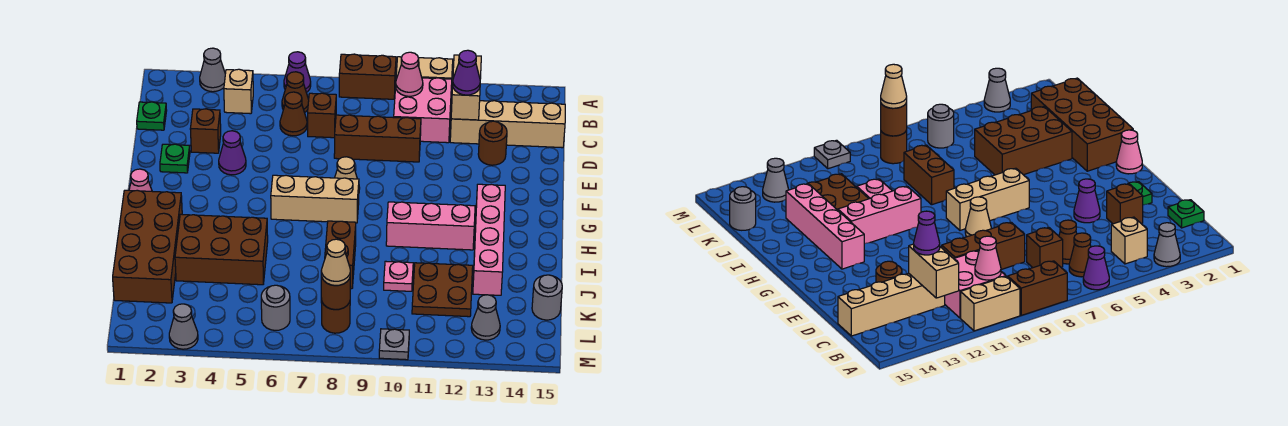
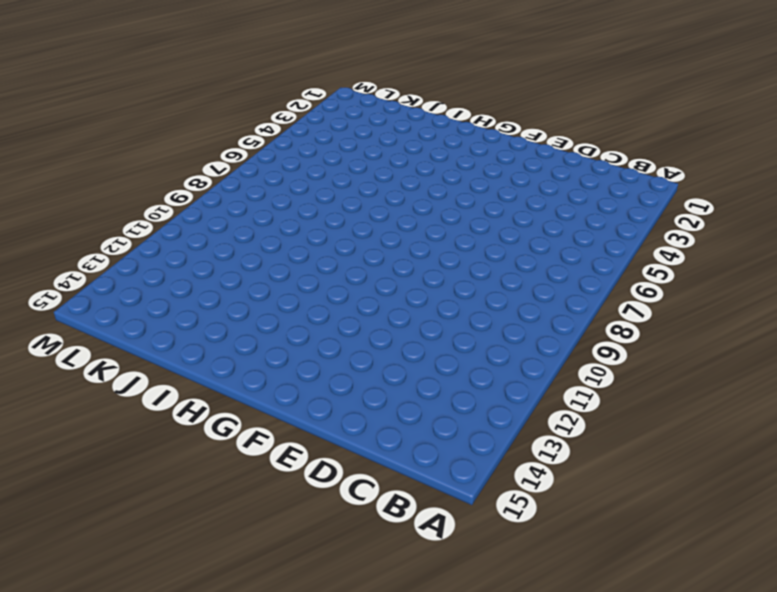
none -> grey 1x1 cone [200,48,225,92]
none -> purple 1x1 cone [284,52,311,92]
none -> brown 1x2 brick [339,54,396,99]
none -> tan 1x2 brick [396,57,453,89]

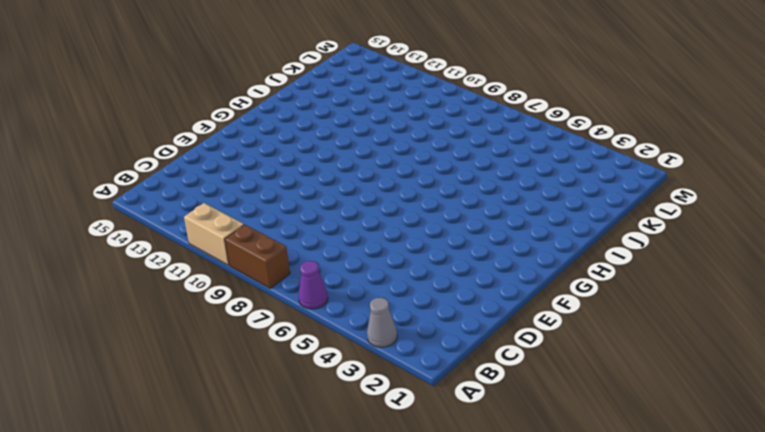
none -> tan 1x1 brick [224,69,253,114]
none -> brown 1x1 cone [282,72,309,113]
none -> pink 2x2 brick [394,77,452,143]
none -> green 1x1 plate [137,102,167,130]

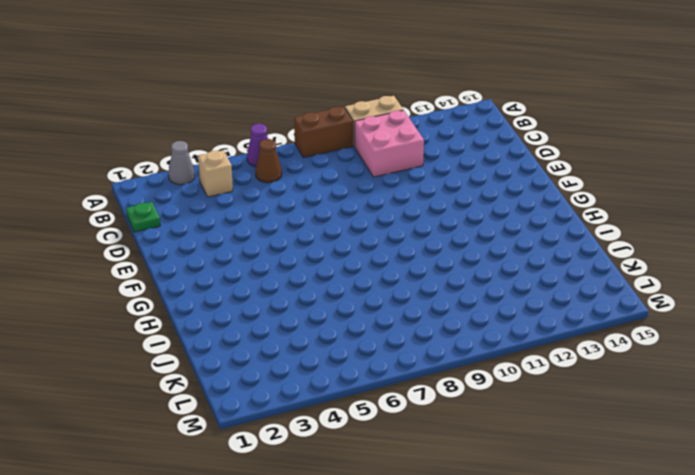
none -> brown 1x1 cone [280,92,307,136]
none -> brown 1x1 brick [308,93,336,138]
none -> tan 1x4 brick [450,101,565,148]
none -> brown 1x1 brick [190,109,221,153]

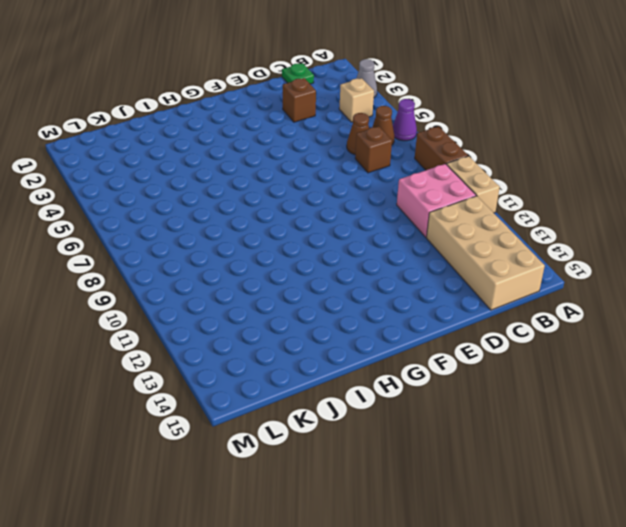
tan 2x4 brick [426,196,545,310] -> tan 1x4 brick [450,101,565,148]
none -> brown 1x3 brick [334,115,421,162]
none -> brown 1x1 round brick [478,121,507,165]
none -> green 1x1 plate [160,144,190,173]
none -> purple 1x1 cone [219,131,246,175]

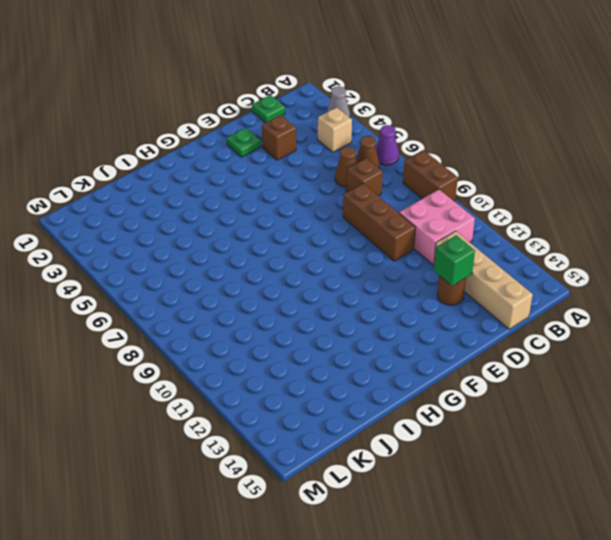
green 1x1 brick [434,235,475,286] -> none
none -> tan 1x2 brick [396,57,453,89]
none -> purple 1x1 cone [219,131,246,175]
none -> tan 1x1 cone [335,157,360,189]
none -> pink 1x1 cone [129,169,152,191]

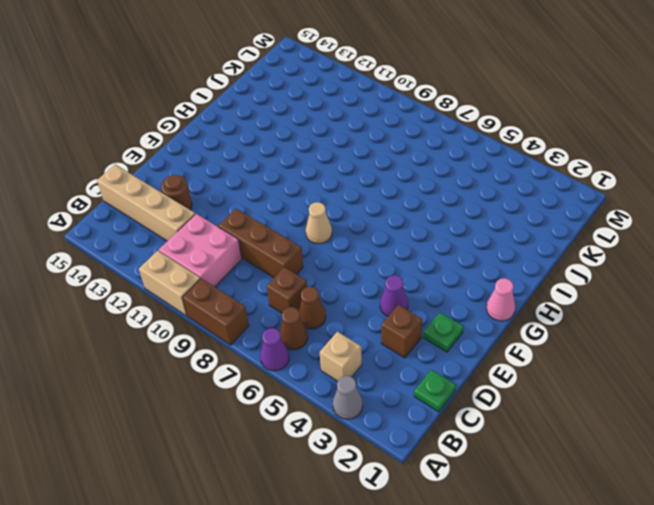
none -> tan 1x3 brick [271,175,359,223]
none -> pink 1x4 brick [473,184,505,295]
none -> brown 2x4 brick [113,190,182,303]
none -> pink 1x3 brick [386,202,475,250]

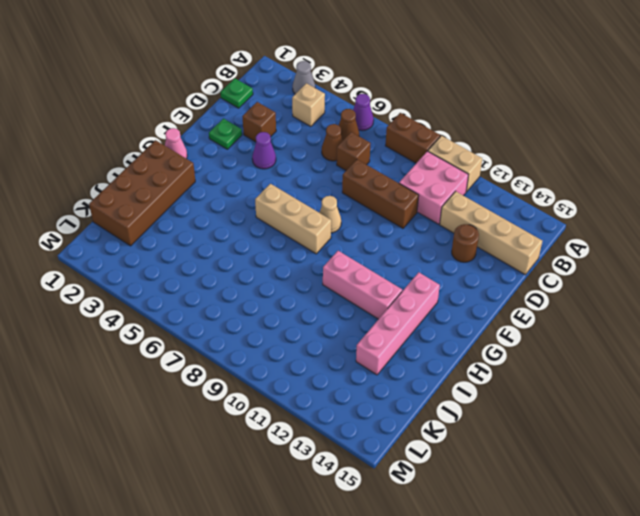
none -> brown 2x3 brick [175,214,268,285]
none -> brown 1x2 brick [325,221,356,289]
none -> pink 1x1 plate [384,261,413,291]
none -> brown 2x2 plate [412,263,473,317]

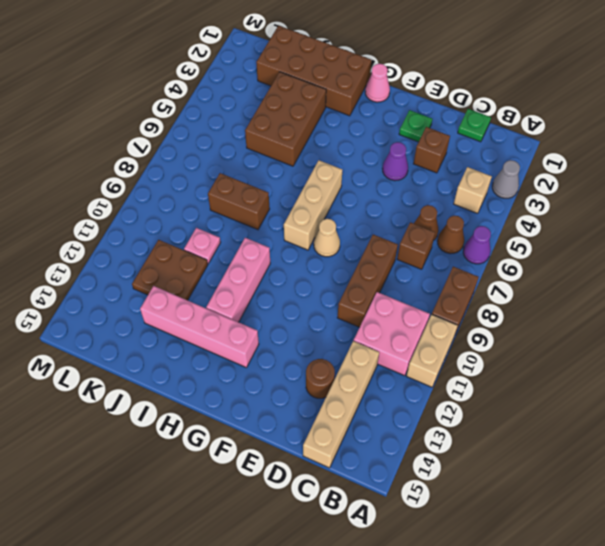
none -> grey 1x1 round brick [532,275,562,320]
none -> grey 1x1 round brick [261,285,290,330]
none -> brown 1x1 round brick [321,299,350,333]
none -> grey 1x1 cone [471,295,500,340]

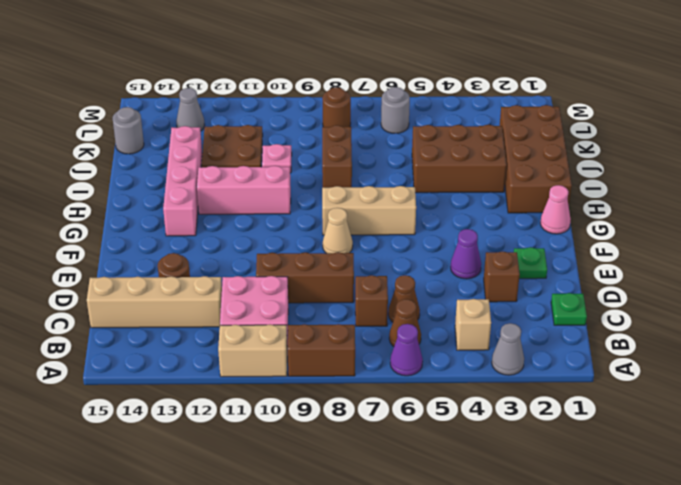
none -> grey 1x1 cone [169,304,198,349]
none -> grey 1x1 plate [379,329,409,360]
none -> pink 1x1 cone [396,52,423,96]
none -> tan 1x2 brick [451,55,481,120]

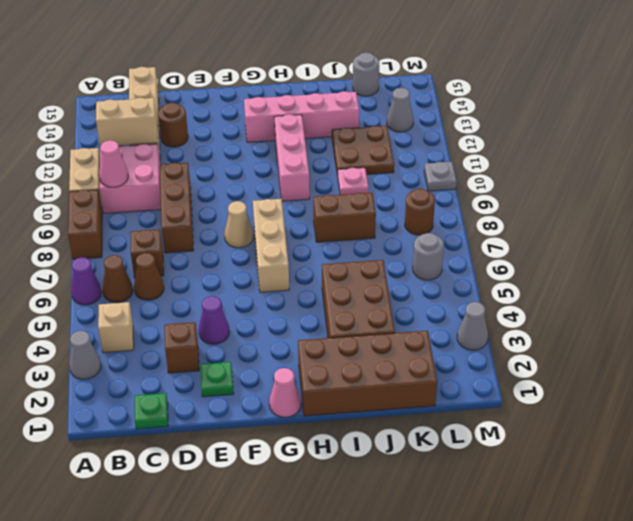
none -> brown 1x1 round brick [321,275,350,310]
none -> purple 1x1 cone [453,50,480,95]
none -> tan 1x1 cone [321,239,350,286]

